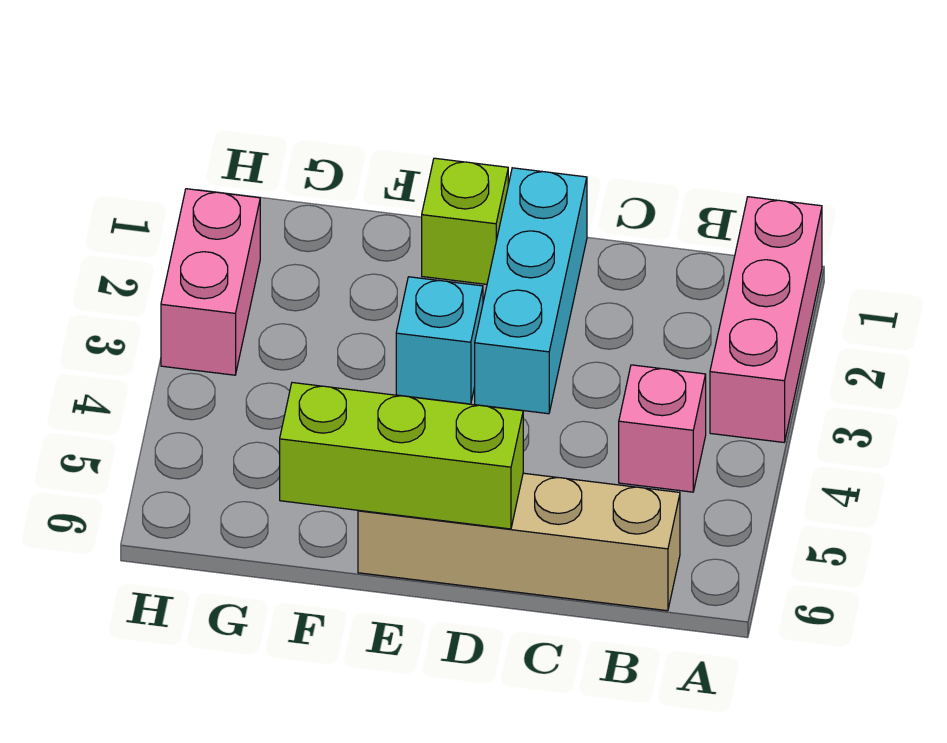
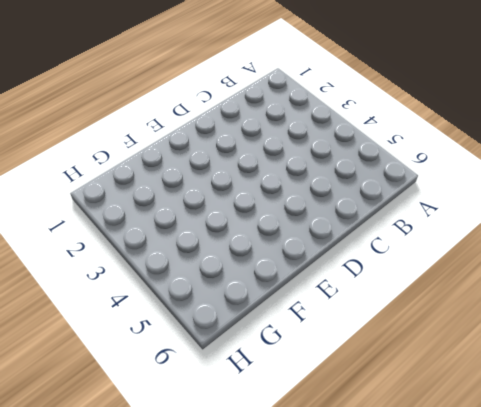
none -> pink 1x3 brick [710,197,822,442]
none -> pink 1x1 brick [619,365,706,492]

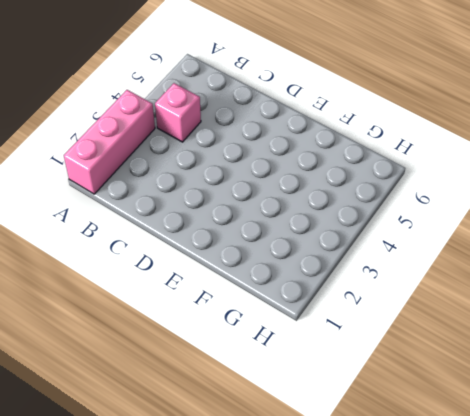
none -> tan 1x4 brick [358,473,680,611]
none -> cyan 1x3 brick [475,168,587,414]

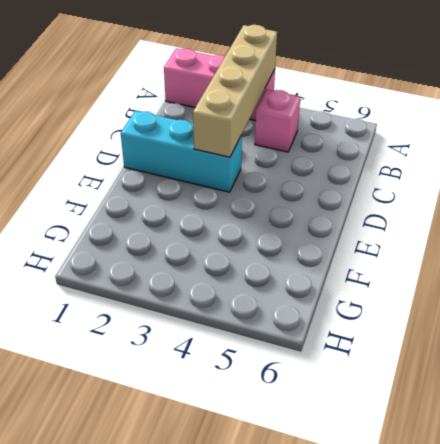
tan 1x4 brick [193,25,277,157] -> tan 1x4 brick moved to [358,473,680,611]
none -> lime 1x1 brick [422,158,508,284]
none -> cyan 1x1 brick [396,277,483,404]

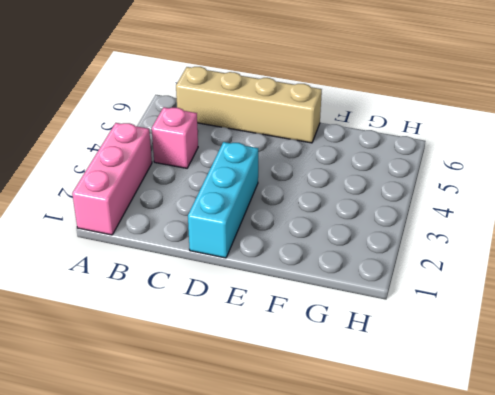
none -> lime 1x1 brick [422,158,508,284]
none -> cyan 1x1 brick [396,277,483,404]

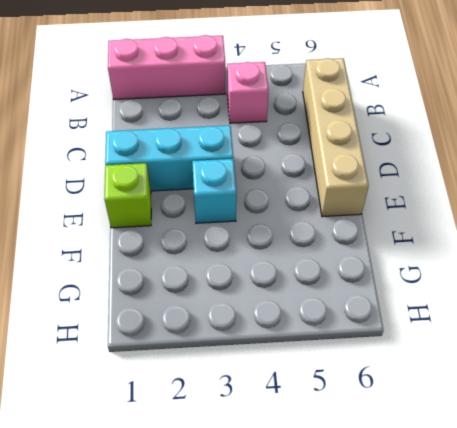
none -> pink 1x2 brick [161,189,260,375]
none -> lime 1x3 brick [280,383,523,529]

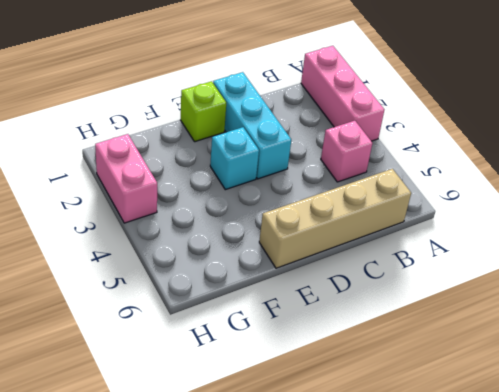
none -> lime 1x3 brick [280,383,523,529]

